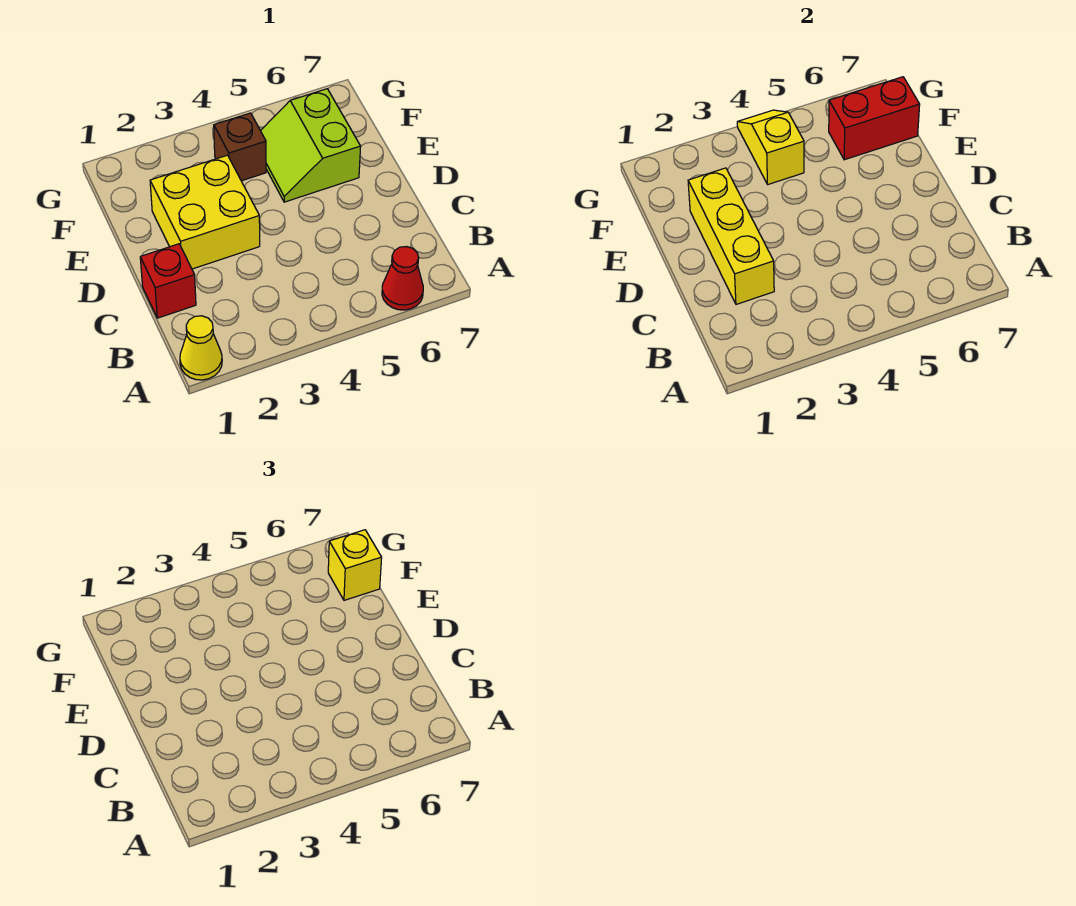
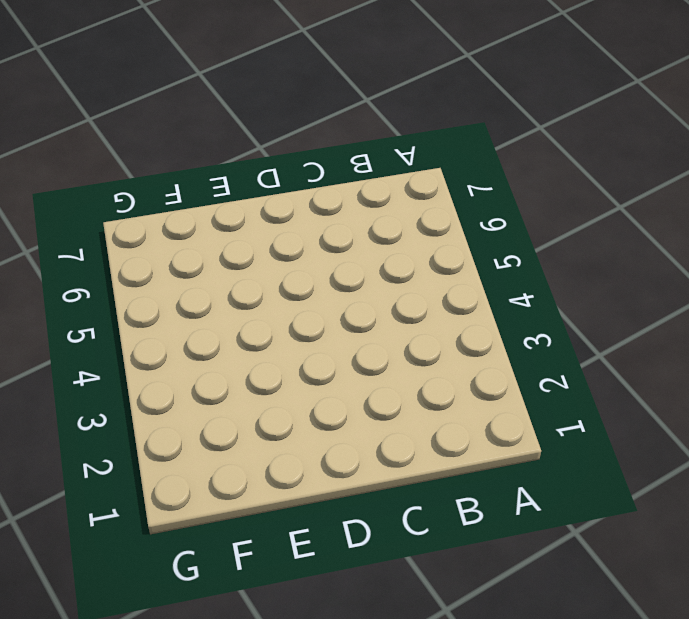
none -> yellow 1x1 cone [180,316,222,380]
none -> red 1x1 cone [382,247,423,310]

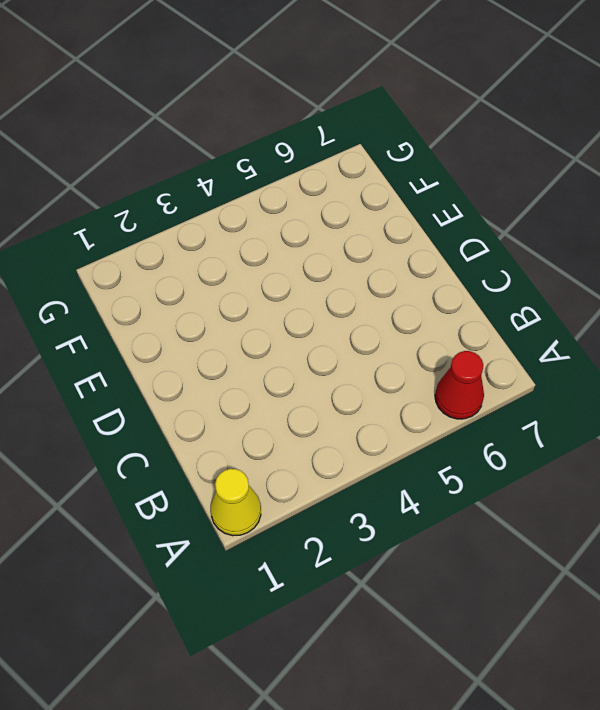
none -> red 1x1 brick [140,244,196,318]
none -> yellow 2x2 brick [150,155,260,269]

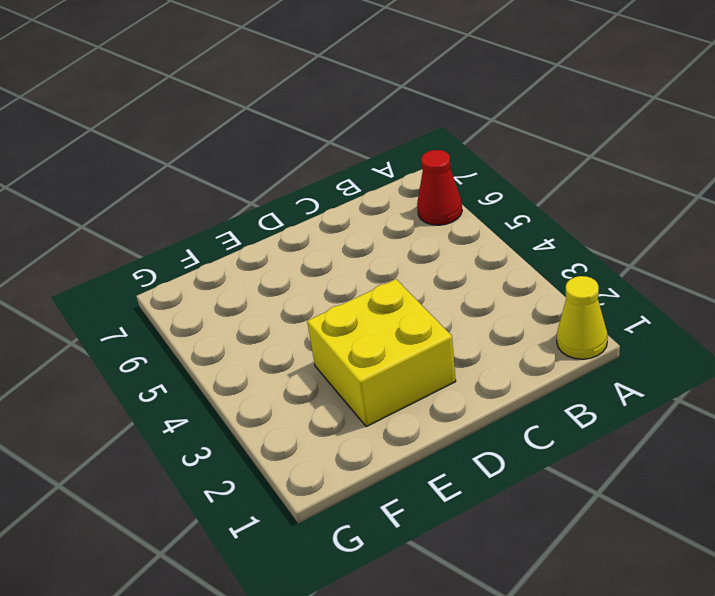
none -> red 1x1 brick [140,244,196,318]
none -> lime 2x2 slope [261,89,361,202]

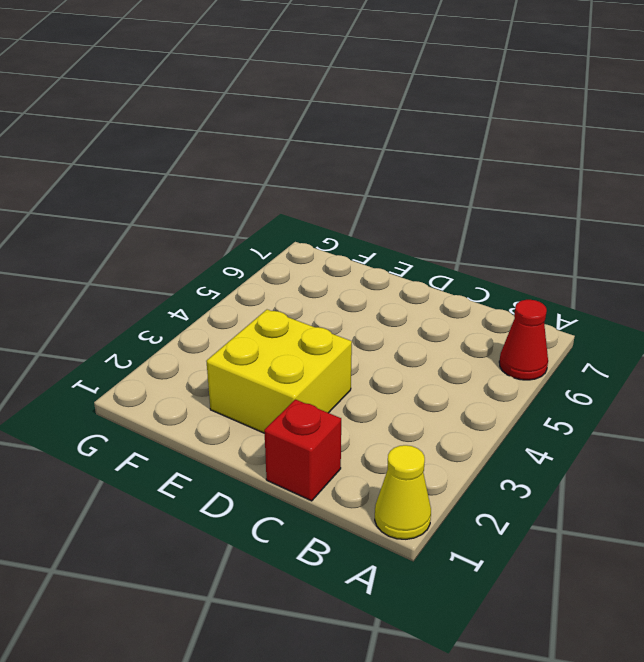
none -> lime 2x2 slope [261,89,361,202]
none -> brown 1x1 brick [214,113,266,181]

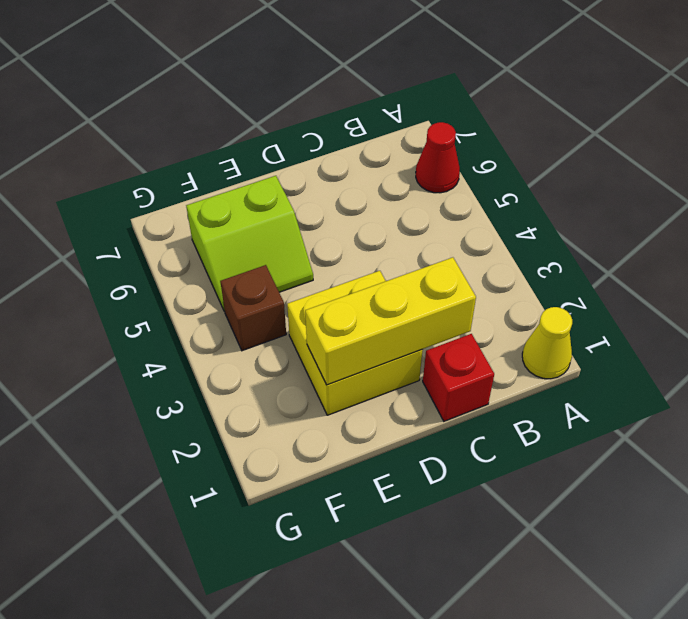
none -> yellow 1x2 slope [737,110,804,184]
none -> red 1x2 brick [829,77,920,160]

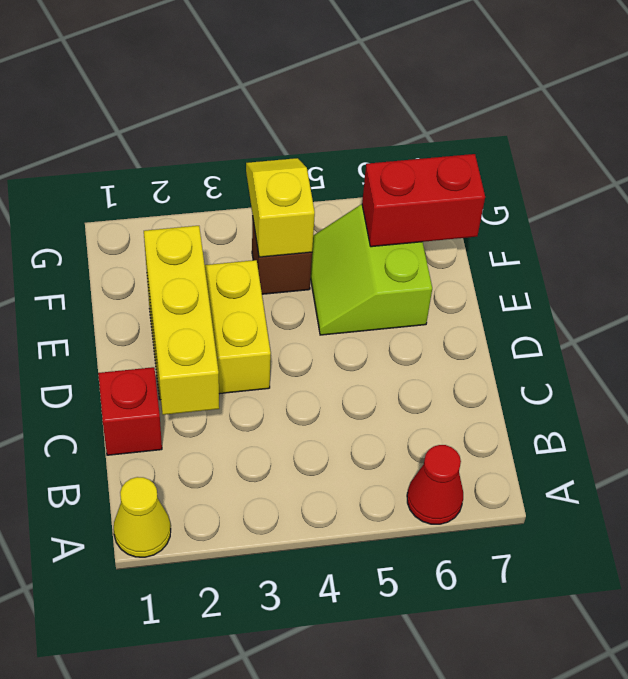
none -> yellow 1x1 brick [328,530,382,600]

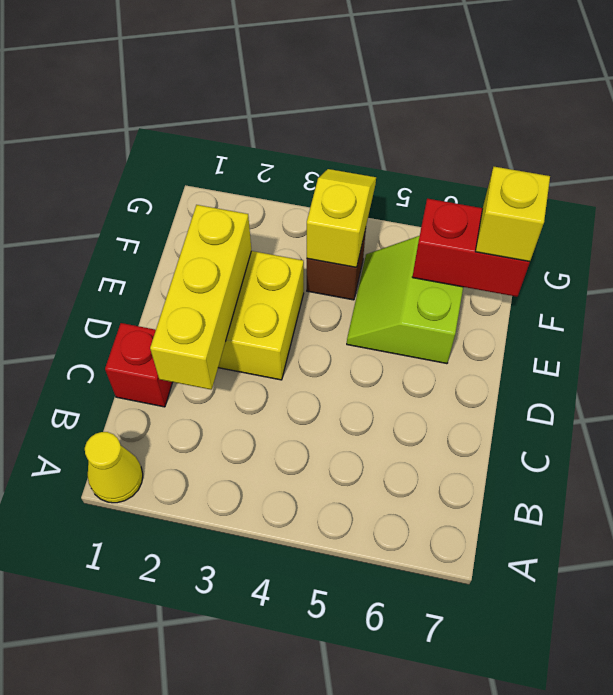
none -> red 1x1 cone [382,247,423,310]

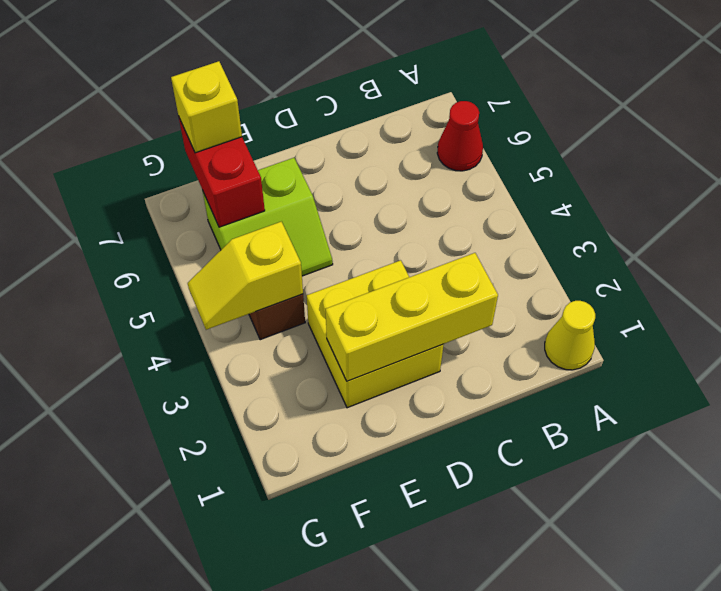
none -> red 1x1 brick [140,244,196,318]

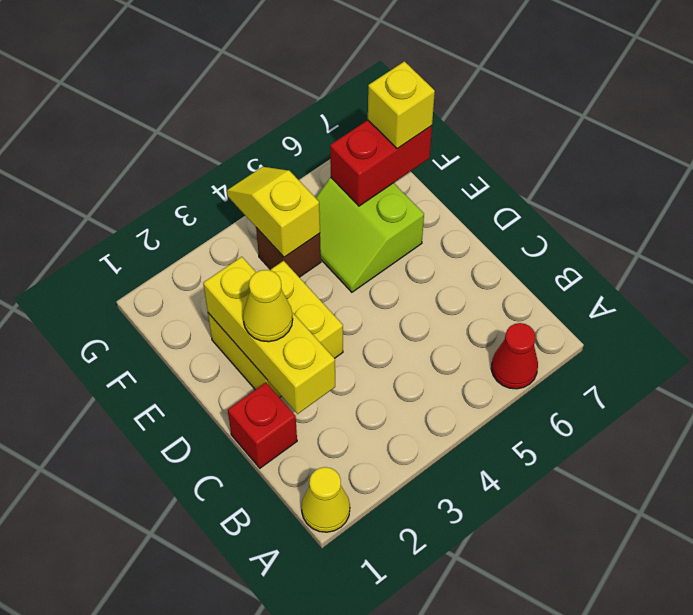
yellow 1x1 cone [243,270,293,342] -> none

